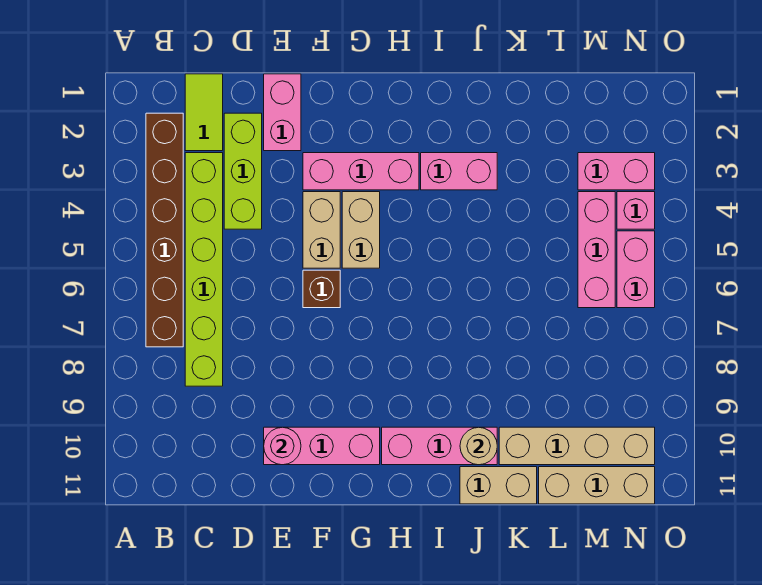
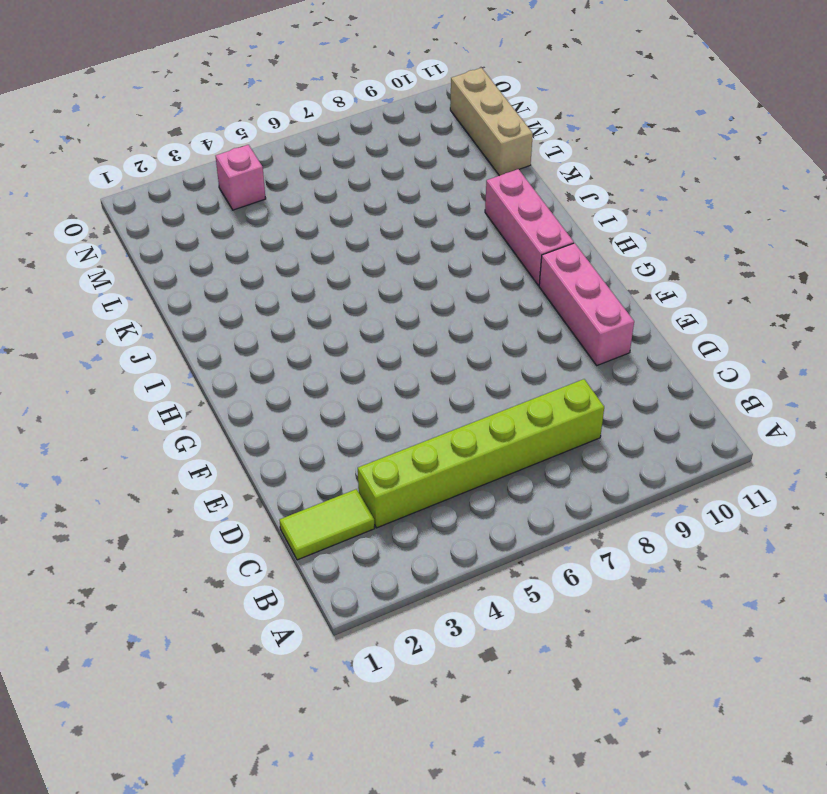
none -> brown 1x6 brick [146,113,183,347]
none -> lime 1x3 brick [224,113,262,229]
none -> pink 1x2 brick [264,74,301,151]

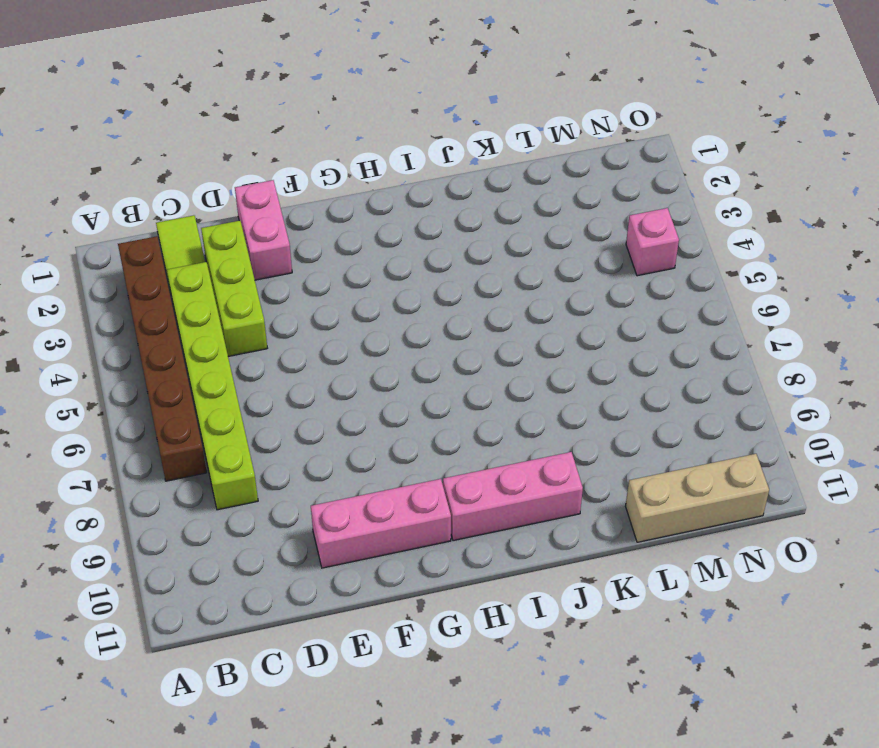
none -> pink 1x3 brick [303,153,419,190]
none -> tan 1x2 brick [303,192,340,268]
none -> brown 1x1 brick [303,270,340,308]

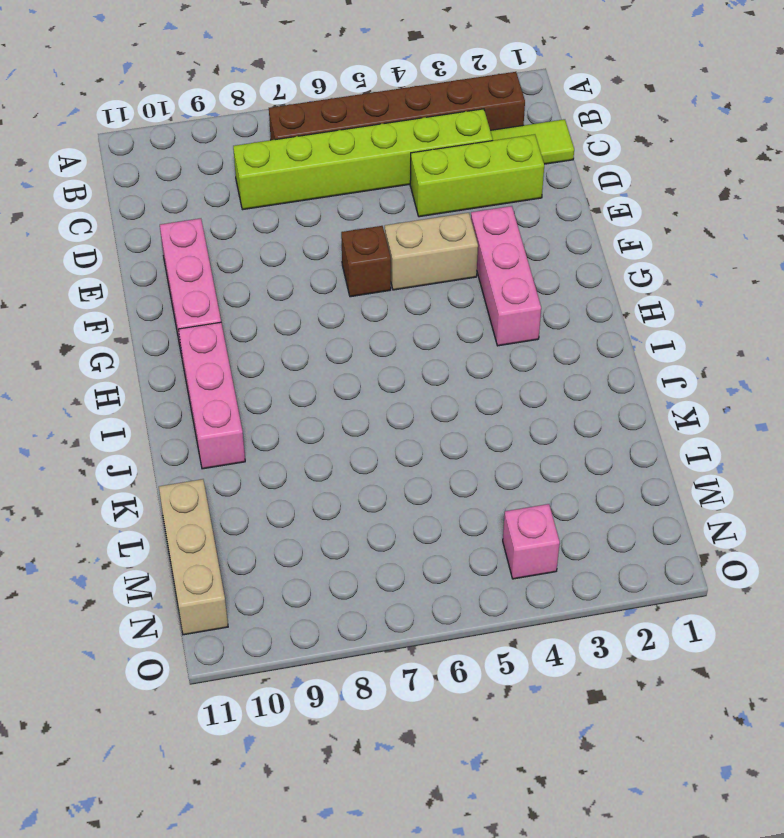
none -> pink 1x2 brick [264,74,301,151]
none -> tan 1x2 brick [342,192,380,268]
none -> pink 1x2 brick [421,153,497,190]

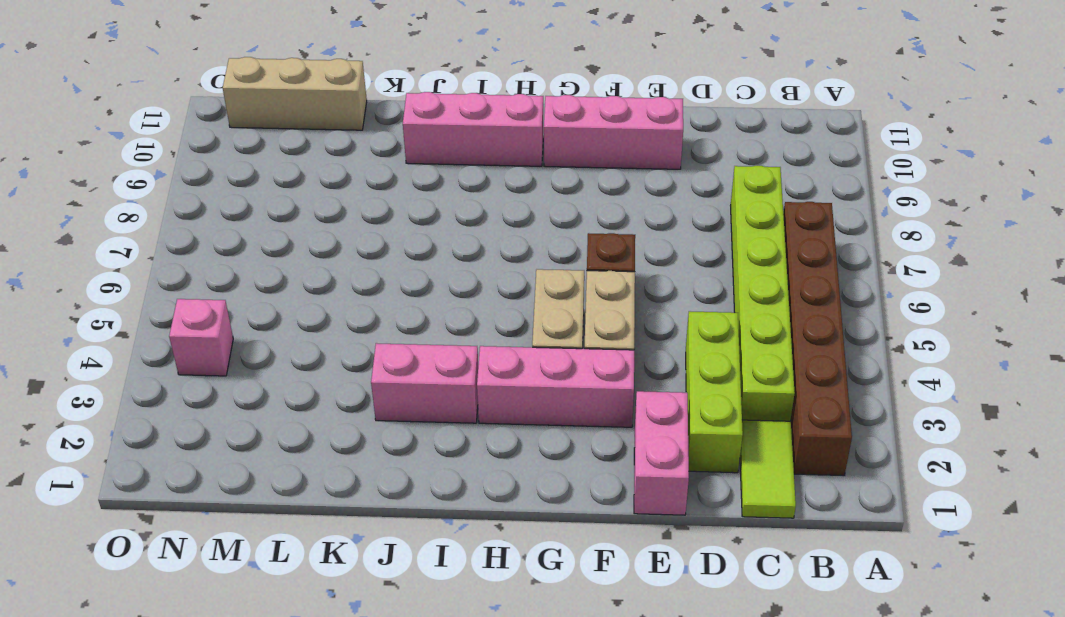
none -> tan 1x2 brick [460,467,537,504]
none -> tan 1x4 brick [499,427,655,465]
none -> pink 1x2 brick [578,153,655,190]

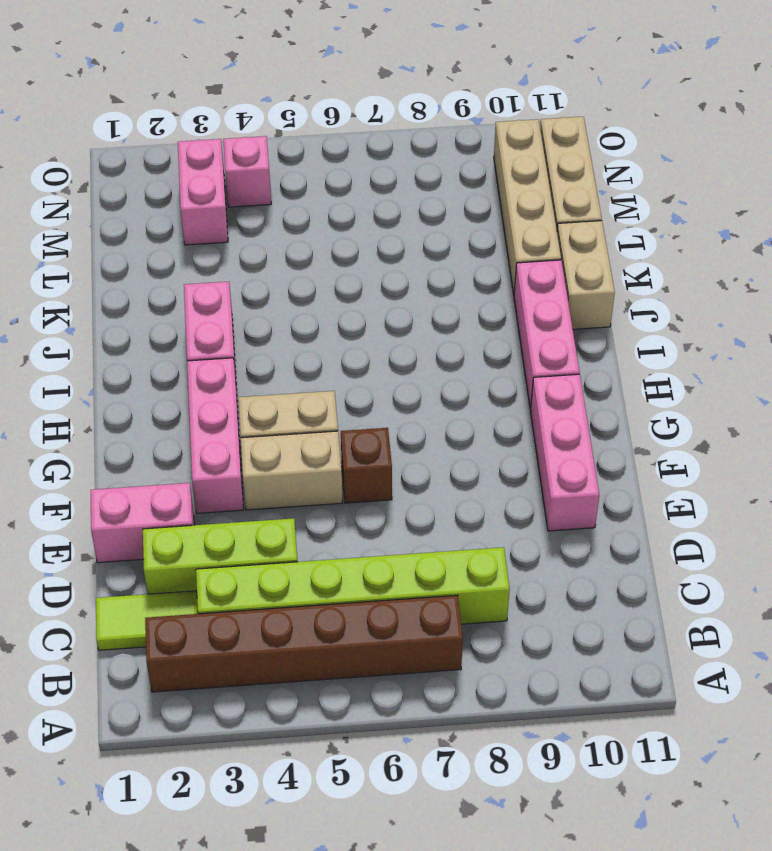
none -> pink 1x3 brick [578,192,615,308]
none -> pink 1x2 brick [617,231,655,308]
none -> pink 1x1 round brick [264,427,301,465]

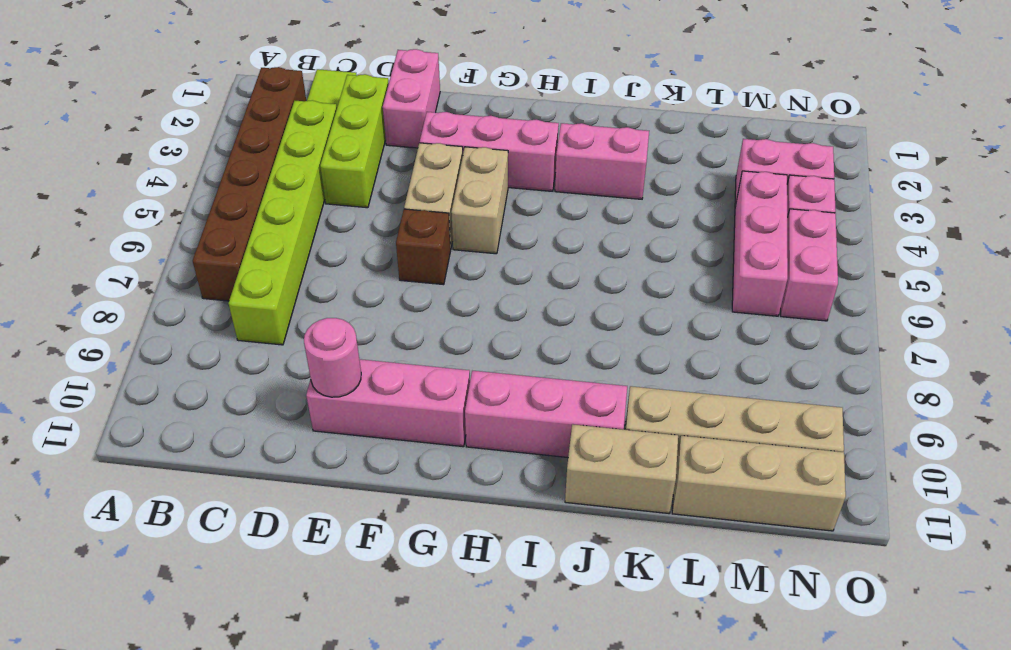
none -> tan 1x1 round brick [460,427,497,465]

